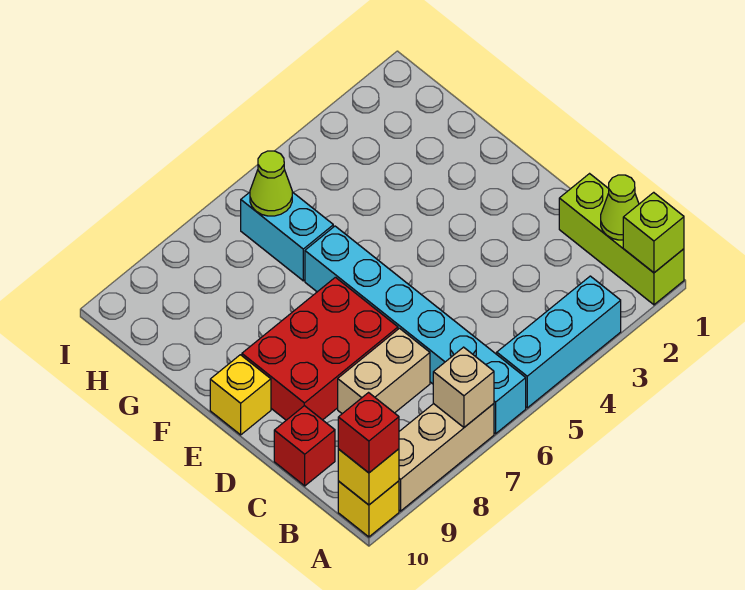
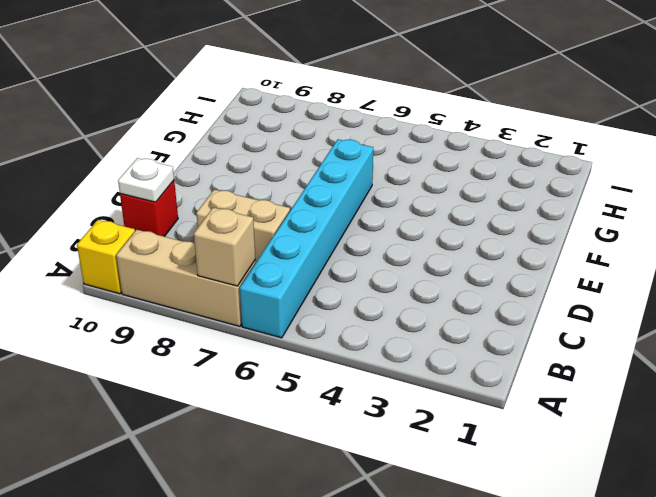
white 1x1 plate [118,158,174,202] -> none
none -> lime 1x3 brick [559,174,684,305]
none -> cyan 1x3 brick [497,276,621,408]
none -> red 2x3 brick [242,277,398,420]

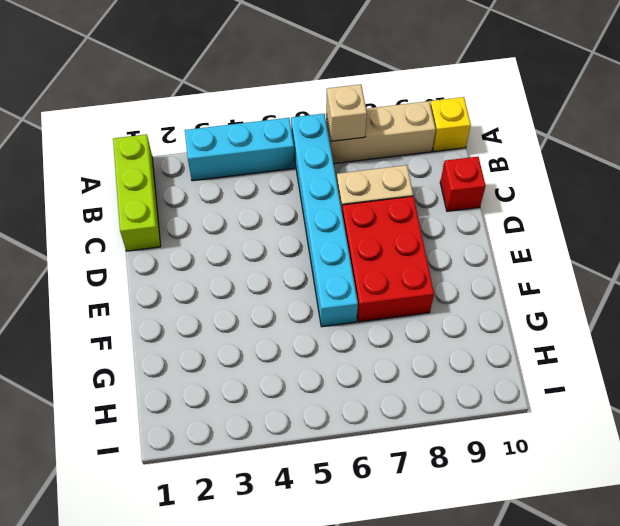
red 2x3 brick [342,196,434,322] -> red 2x3 brick turned to [242,277,398,420]
none -> yellow 1x1 brick [210,355,271,435]
none -> cyan 1x2 brick [241,192,333,281]
none -> lime 1x1 brick [623,192,684,273]

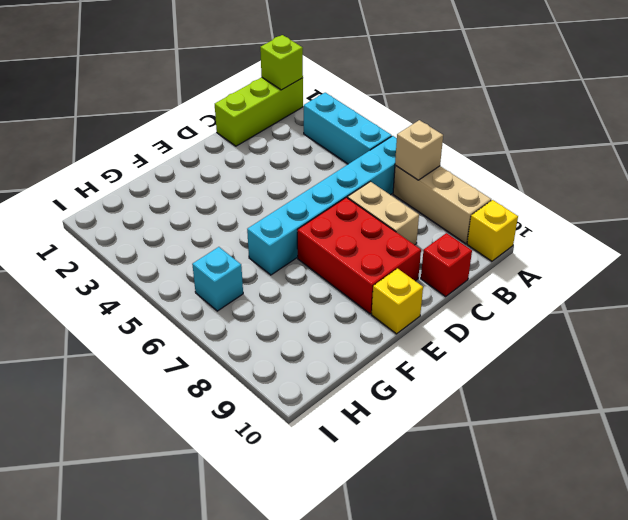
cyan 1x1 brick [192,247,243,311] -> cyan 1x2 brick [241,192,333,281]
none -> yellow 1x1 brick [338,449,399,505]
none -> lime 1x1 cone [601,175,639,240]
none -> lime 1x1 cone [250,151,292,216]

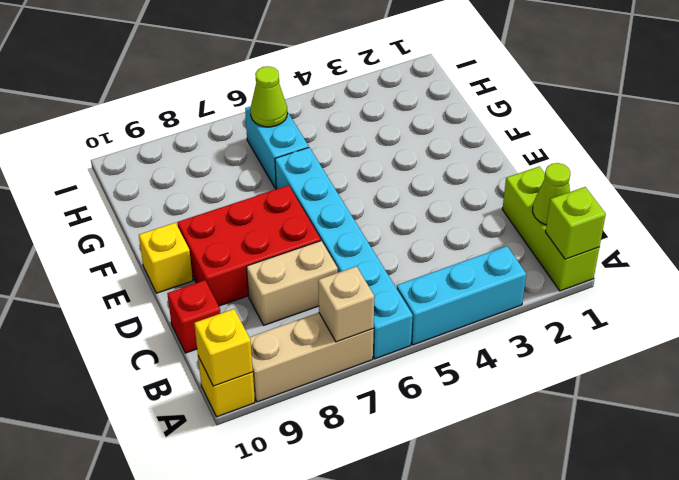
none -> red 1x1 brick [338,393,399,473]

